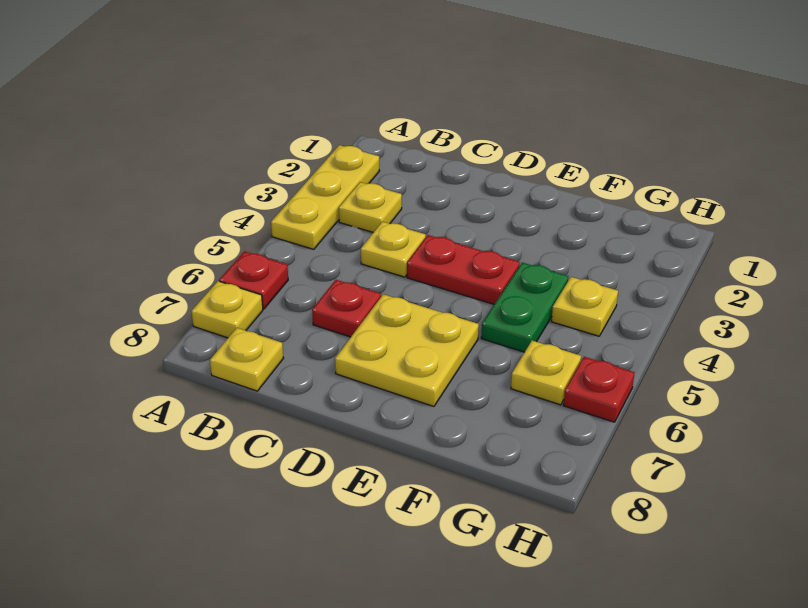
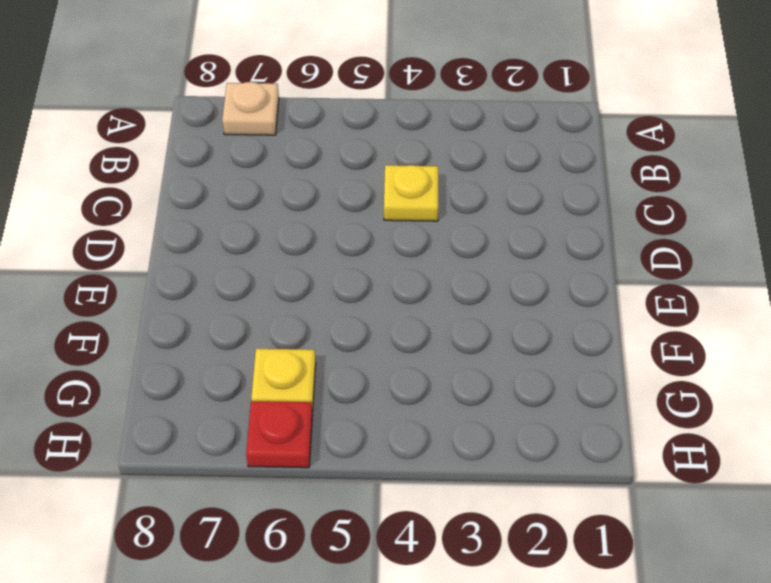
tan 1x1 plate [222,82,279,135] -> yellow 1x1 plate [191,281,263,338]
none -> yellow 1x3 plate [271,145,379,249]
none -> red 1x1 plate [219,251,288,309]
none -> yellow 1x1 plate [339,182,402,232]

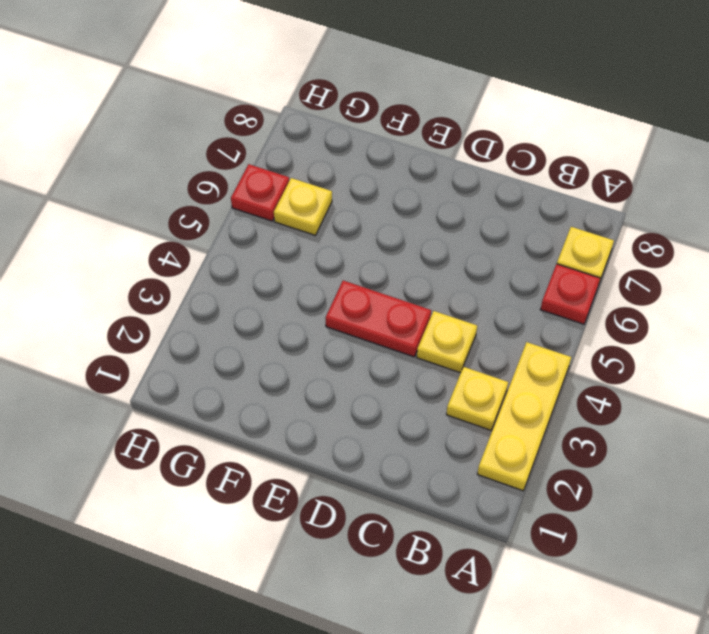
none -> yellow 1x1 plate [210,328,284,391]
none -> red 1x1 plate [312,280,381,337]
none -> yellow 2x2 plate [335,294,479,406]

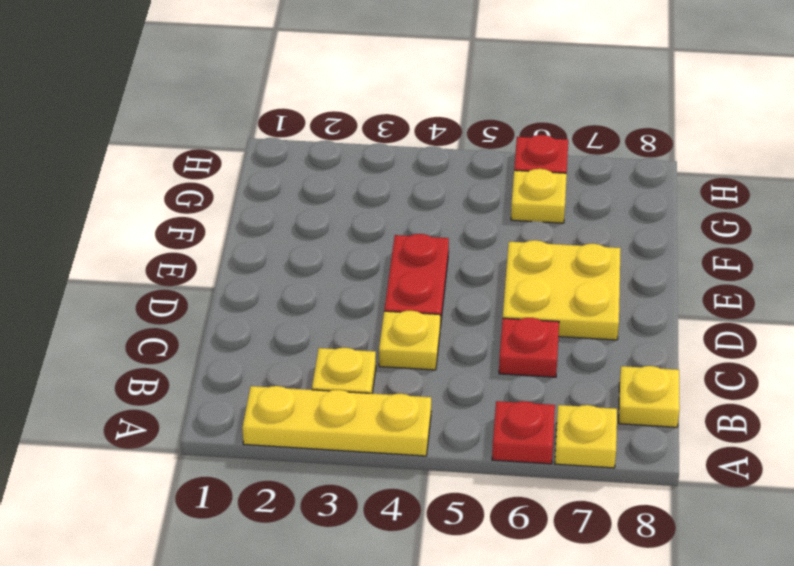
none -> green 1x2 plate [481,263,568,352]
none -> yellow 1x1 plate [551,277,618,336]

